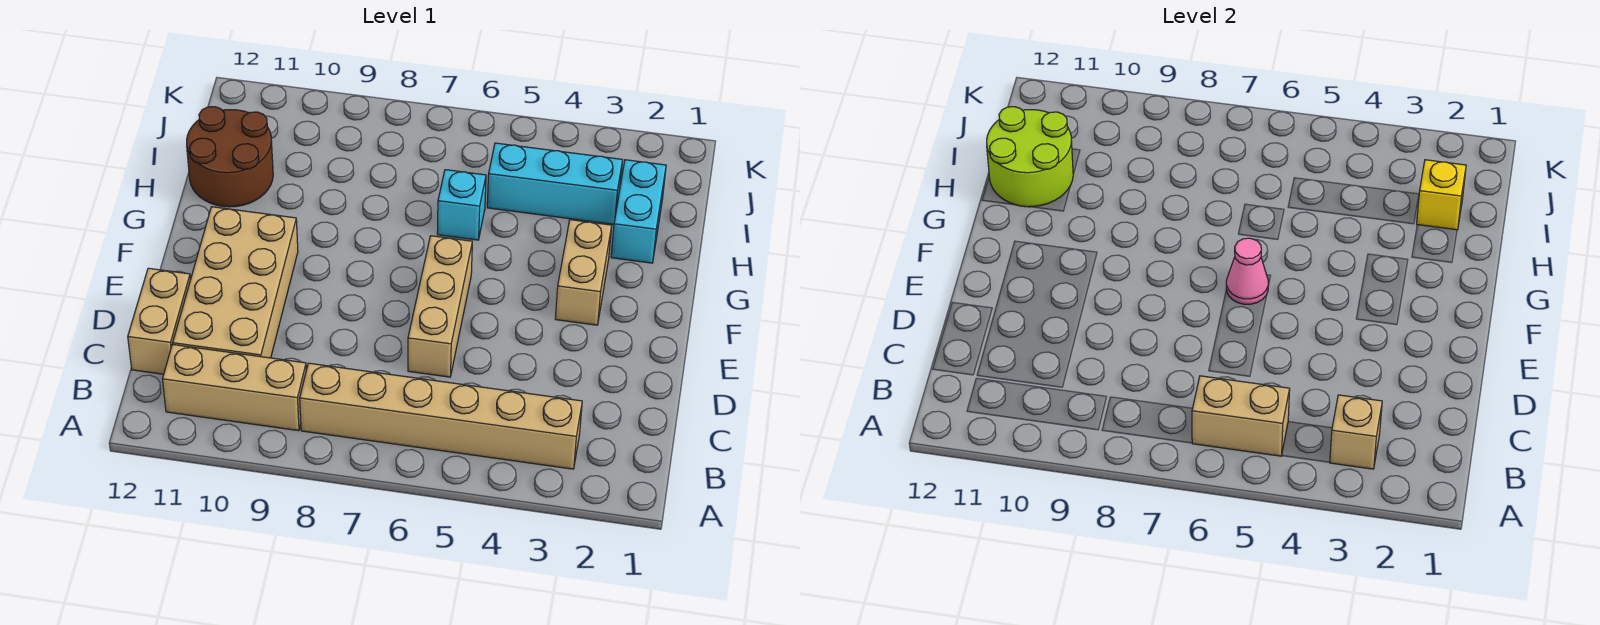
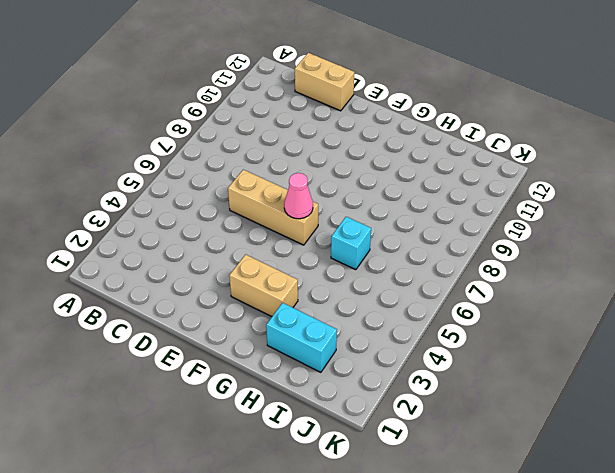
none -> tan 1x6 brick [300,363,582,469]
none -> tan 1x3 brick [163,345,306,431]
none -> tan 2x4 brick [173,207,298,358]

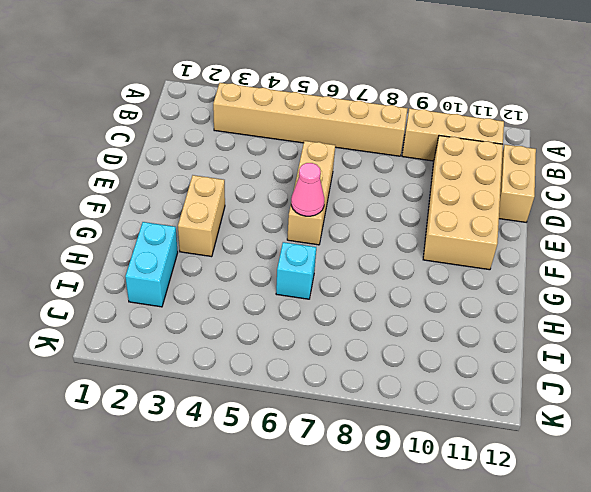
none -> brown 2x2 round brick [187,107,273,207]
none -> cyan 1x3 brick [487,143,623,224]
none -> tan 1x1 brick [1330,395,1382,469]

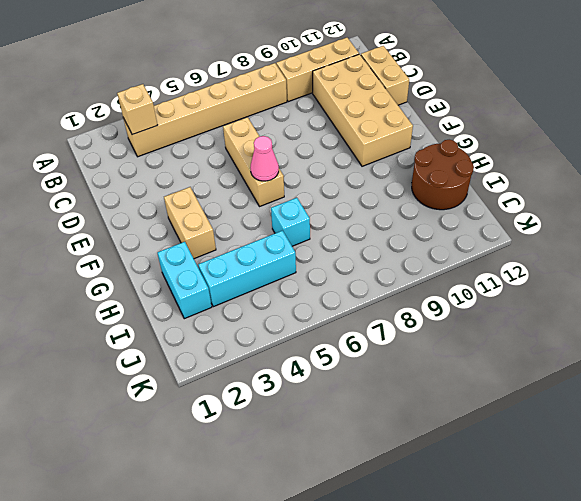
none -> tan 1x2 brick [1192,376,1290,456]
none -> lime 2x2 round brick [987,107,1073,207]
none -> yellow 1x1 brick [1417,160,1466,230]

